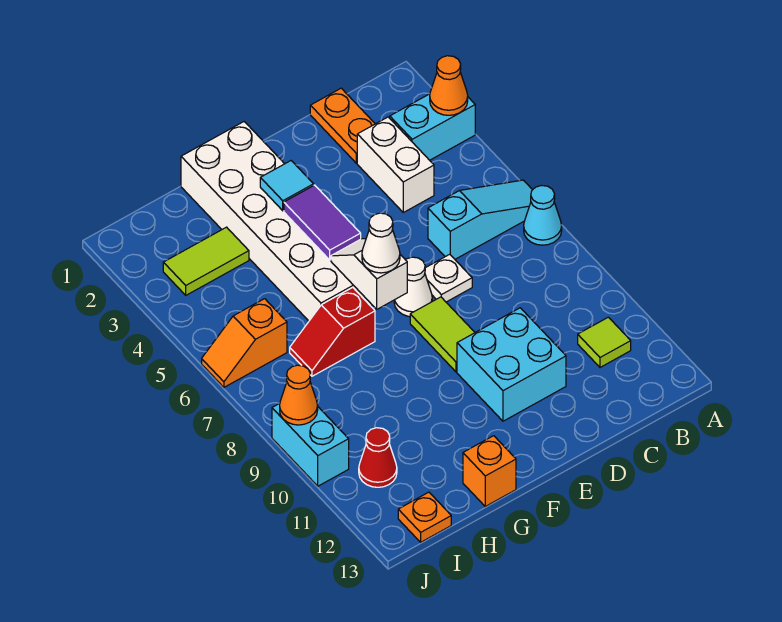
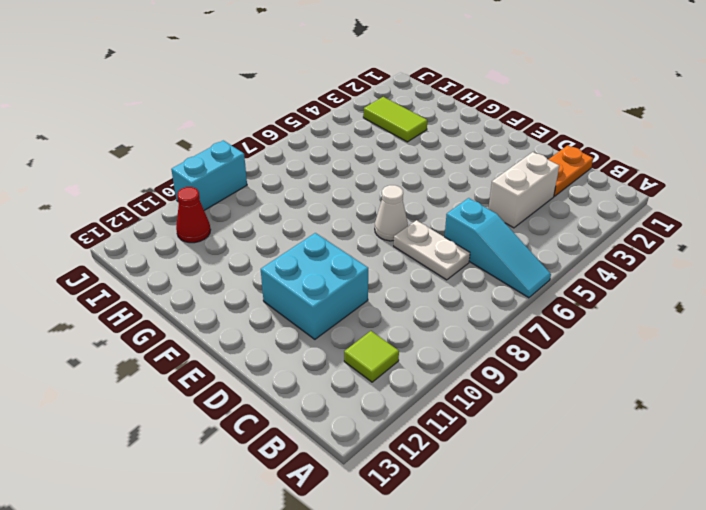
white 1x2 plate [394,220,470,280] -> white 1x1 plate [425,254,472,302]
none -> cyan 1x2 brick [390,94,475,160]
none -> cyan 1x1 cone [524,186,562,245]
none -> lime 1x2 tile [410,297,475,372]

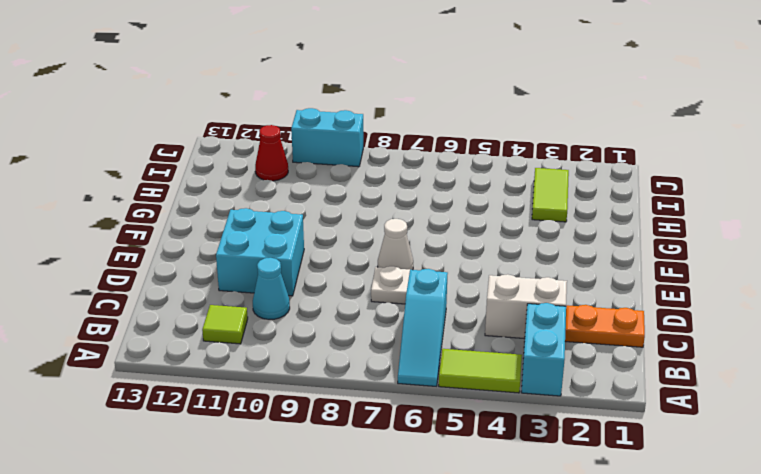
lime 1x2 tile [439,349,522,393] -> lime 1x2 tile moved to [410,297,475,372]
cyan 1x1 cone [253,258,290,320] -> cyan 1x1 cone moved to [524,186,562,245]
none -> white 2x6 brick [181,122,372,321]
none -> red 1x2 slope [290,288,375,376]
none -> orange 1x1 brick [463,436,516,506]

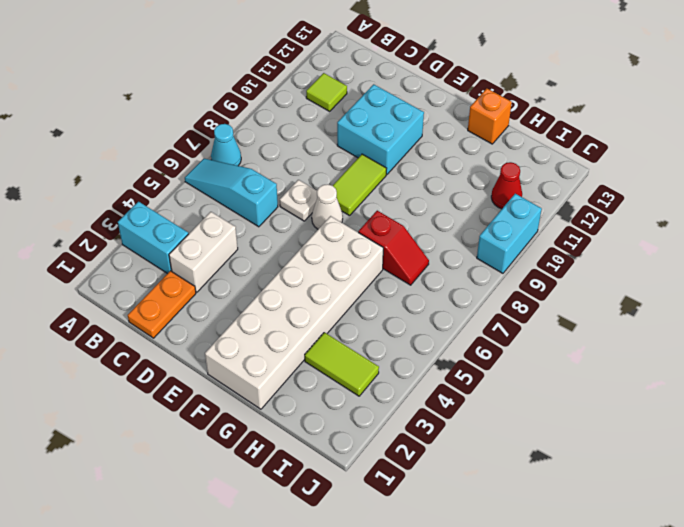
none -> orange 1x2 slope [202,299,287,387]
none -> orange 1x1 plate [398,492,451,542]
none -> orange 1x1 cone [430,56,468,115]

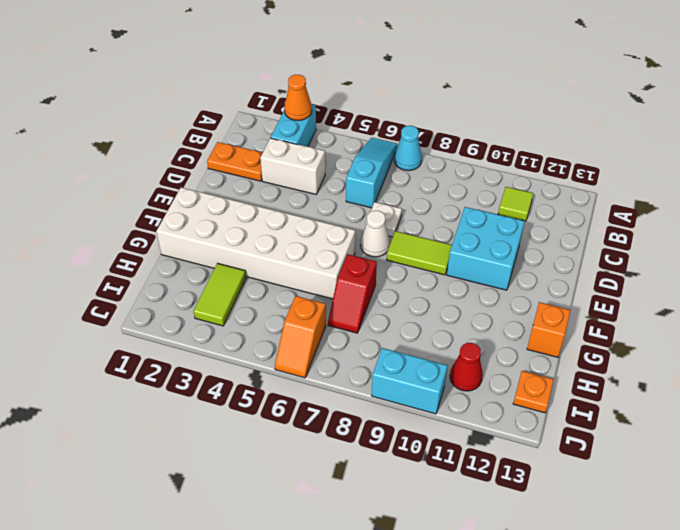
none -> cyan 1x1 tile [260,161,314,211]
none -> purple 1x2 tile [284,185,361,260]
none -> white 1x2 slope [331,239,407,309]

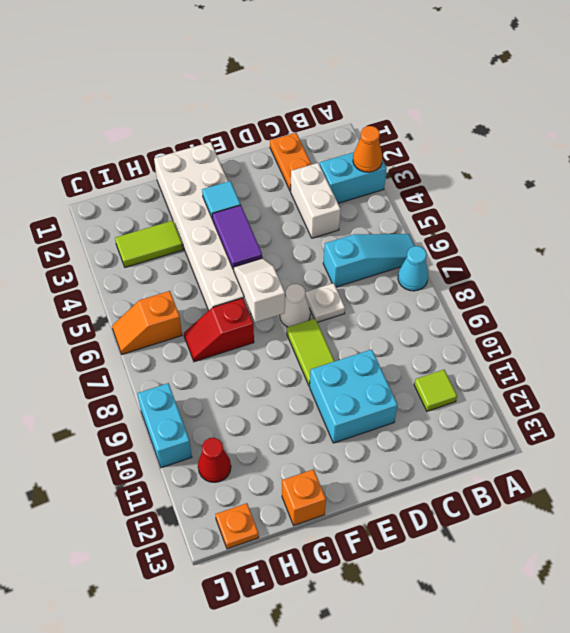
none -> orange 1x1 cone [280,365,318,425]
none -> white 1x1 cone [362,213,400,273]

